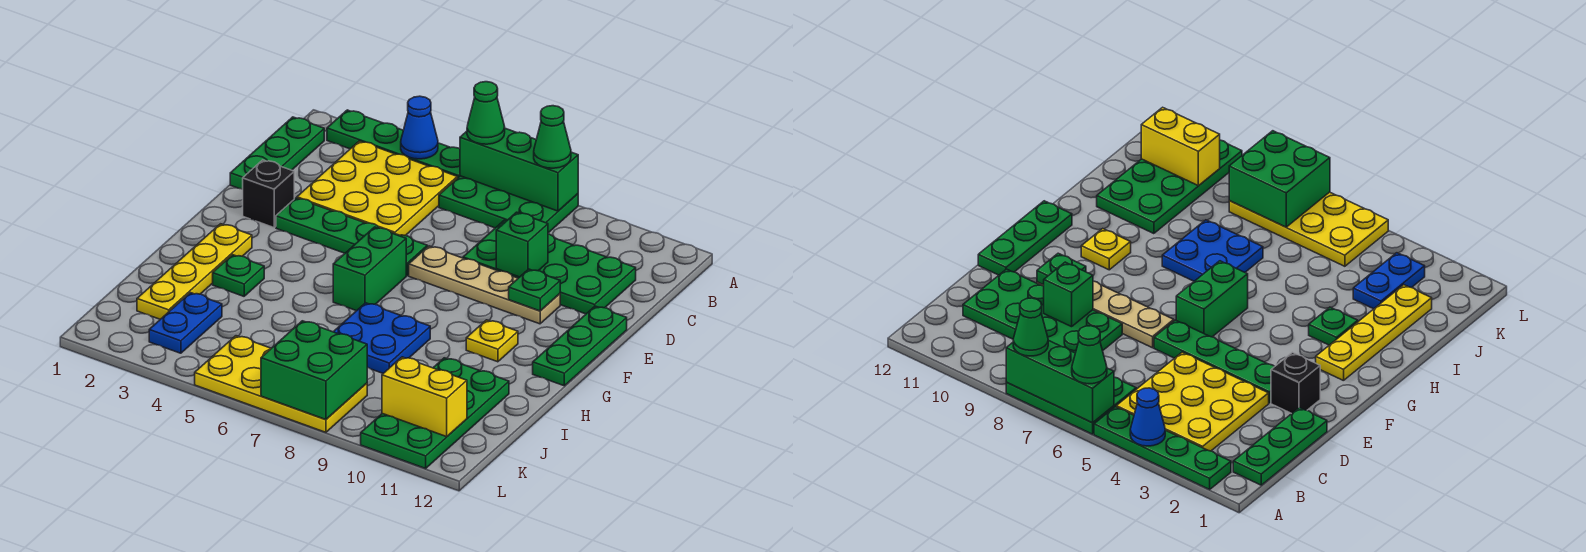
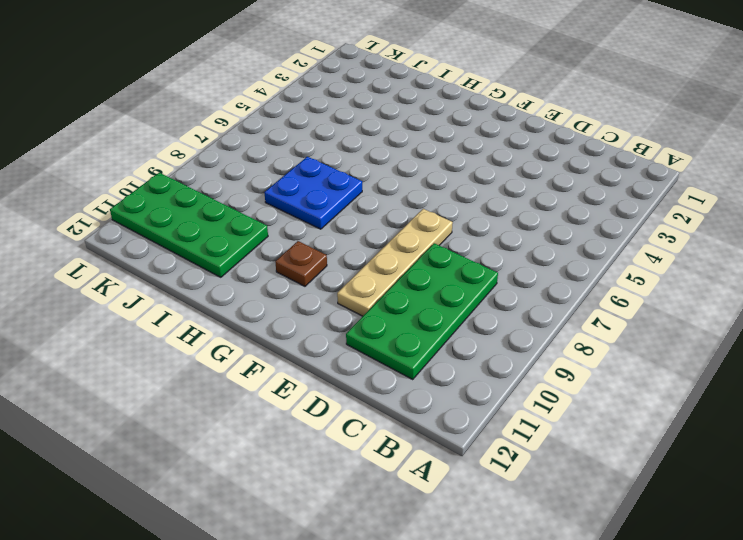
brown 1x1 plate [275,241,327,286] -> yellow 1x1 plate [466,320,518,362]
none -> green 1x4 plate [327,110,460,178]
none -> green 2x3 plate [439,176,578,233]
none -> green 1x3 plate [230,117,324,189]

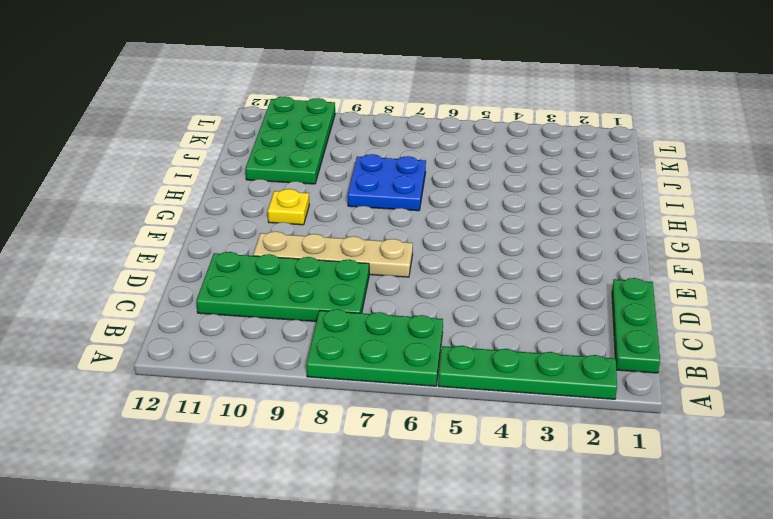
none -> yellow 3x3 plate [297,141,457,236]
none -> black 1x1 brick [243,160,294,228]
none -> green 1x4 plate [276,198,427,276]

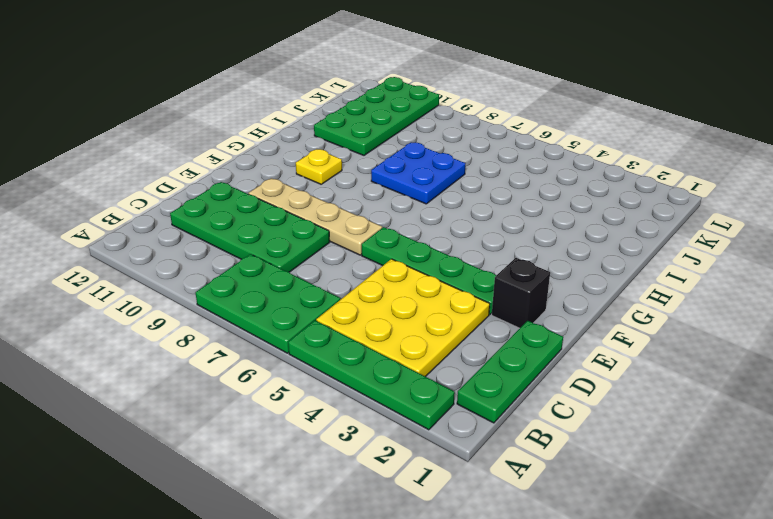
none -> green 1x3 plate [533,306,627,386]
none -> green 1x2 brick [333,227,406,311]
none -> yellow 1x4 plate [137,224,252,319]

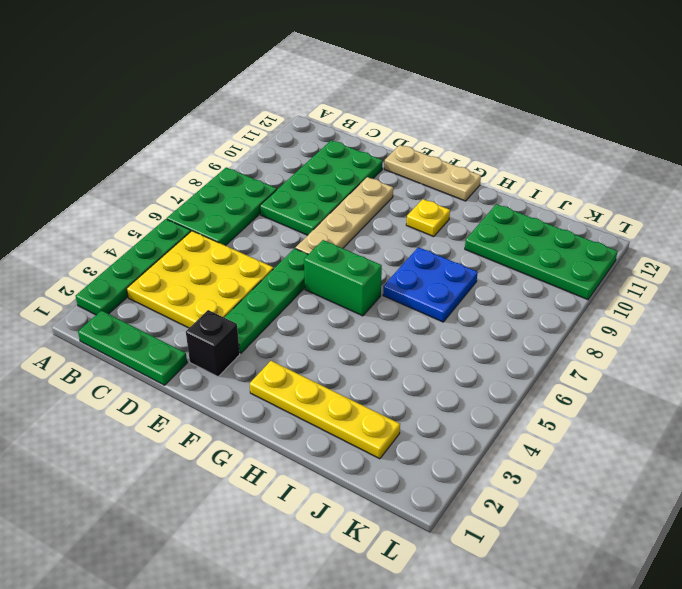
tan 1x3 plate [384,145,481,201] -> green 1x3 plate [533,306,627,386]
none -> green 1x1 plate [213,255,264,296]
none -> blue 1x2 plate [149,293,222,353]
none -> yellow 2x4 plate [195,336,367,432]

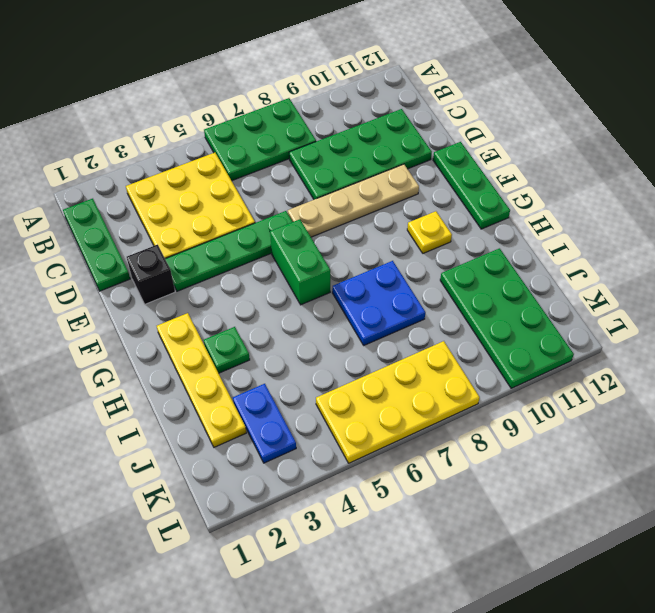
none -> green 1x4 plate [327,110,460,178]
none -> blue 1x1 cone [401,96,438,159]
none -> green 1x3 brick [460,128,578,211]

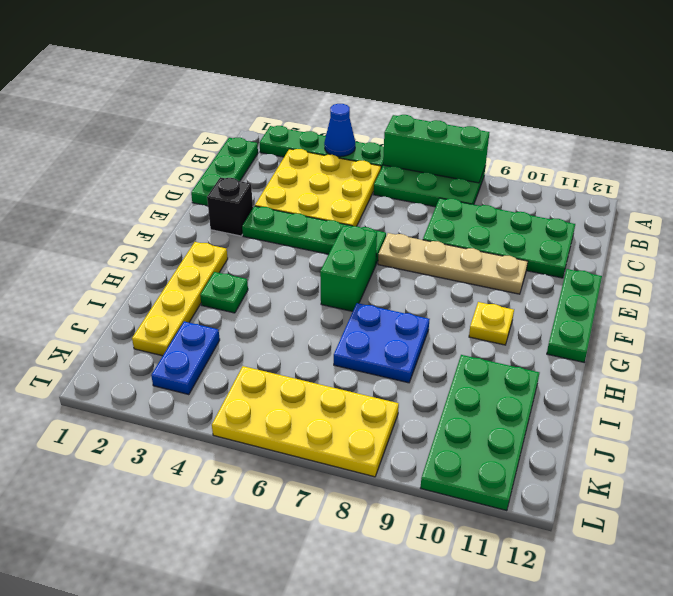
none -> green 1x1 brick [496,212,548,277]
none -> green 1x1 plate [509,269,560,311]
none -> green 2x2 brick [261,321,367,419]

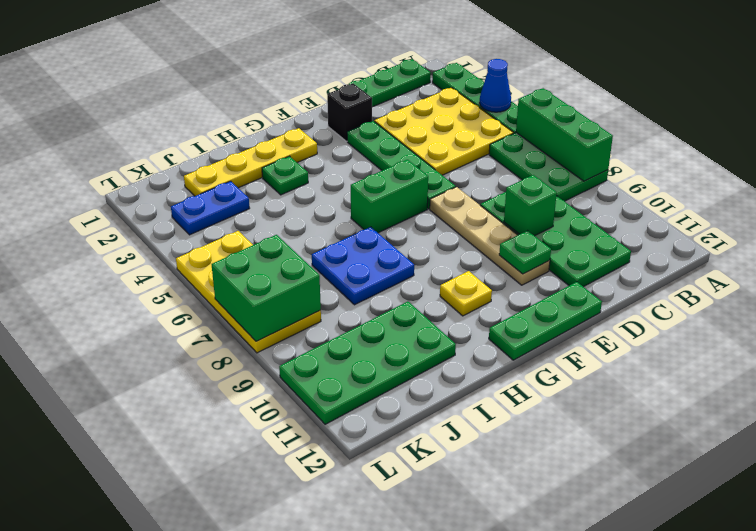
none -> yellow 1x2 brick [382,357,467,437]
none -> green 1x1 cone [467,82,505,144]
none -> green 1x1 cone [534,106,571,168]

